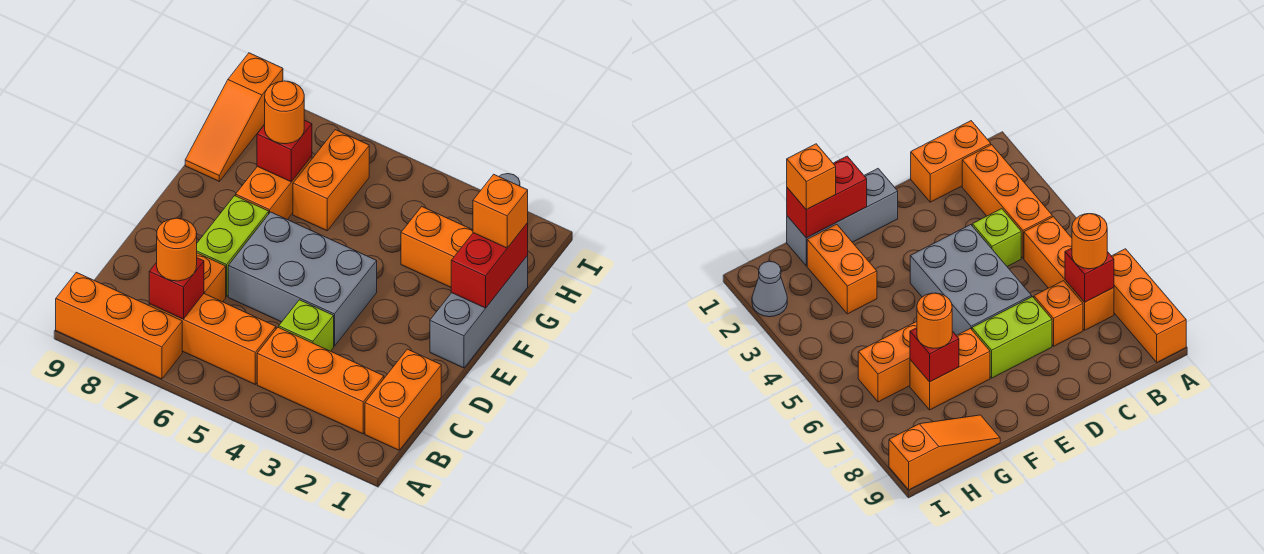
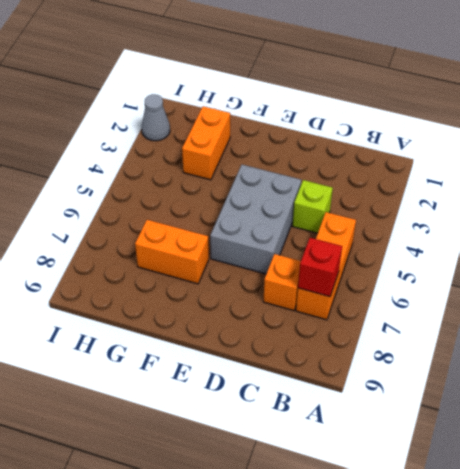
none -> orange 1x3 brick [56,272,182,379]
none -> orange 1x2 brick [365,349,441,450]
none -> orange 1x3 brick [257,327,384,434]

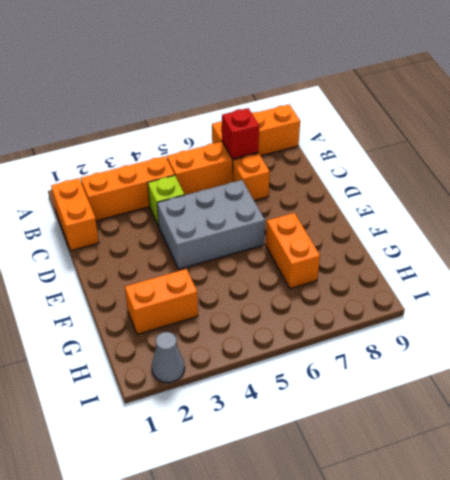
none -> lime 1x2 brick [197,196,269,297]
none -> grey 1x3 brick [430,255,528,368]
none -> orange 1x2 brick [293,130,369,231]

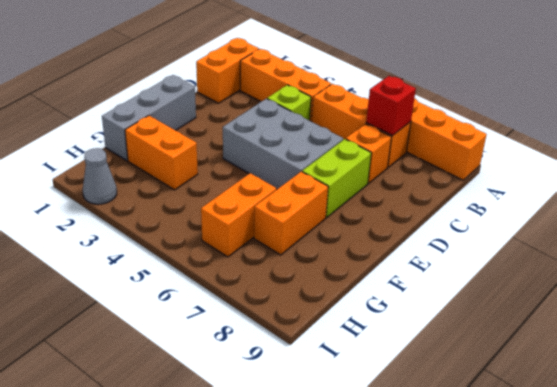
none -> orange 1x3 slope [185,53,283,181]
none -> red 1x2 brick [451,223,528,308]
none -> red 1x1 brick [257,120,312,182]

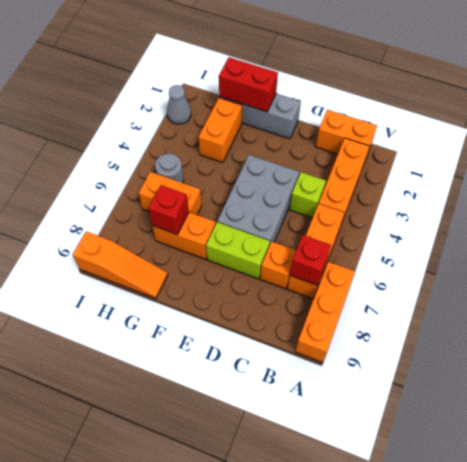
grey 1x1 round brick [155,153,184,183] -> none
none -> orange 1x1 round brick [157,218,197,281]
none -> orange 1x1 brick [473,174,528,248]
none -> orange 1x1 round brick [264,81,304,144]

